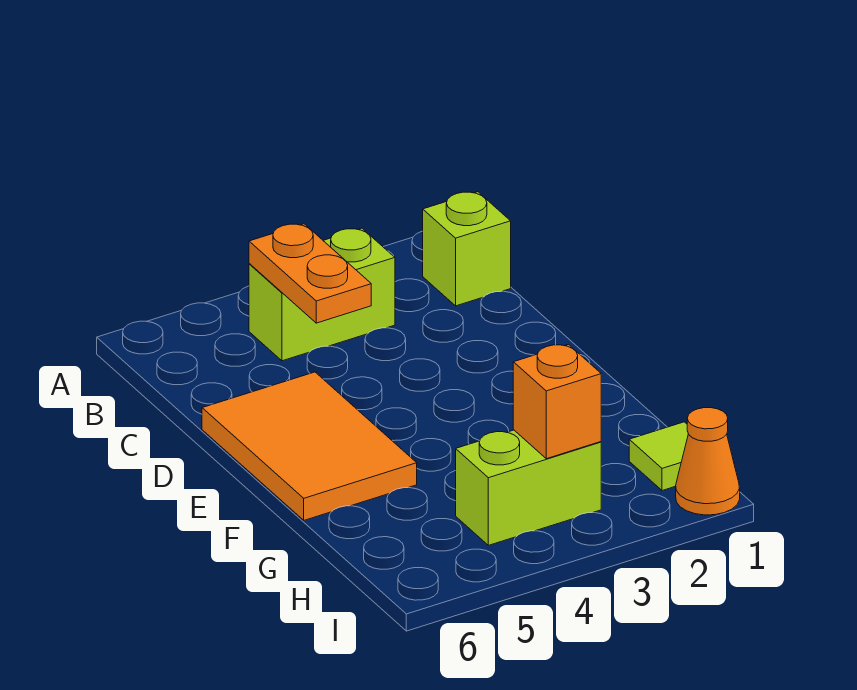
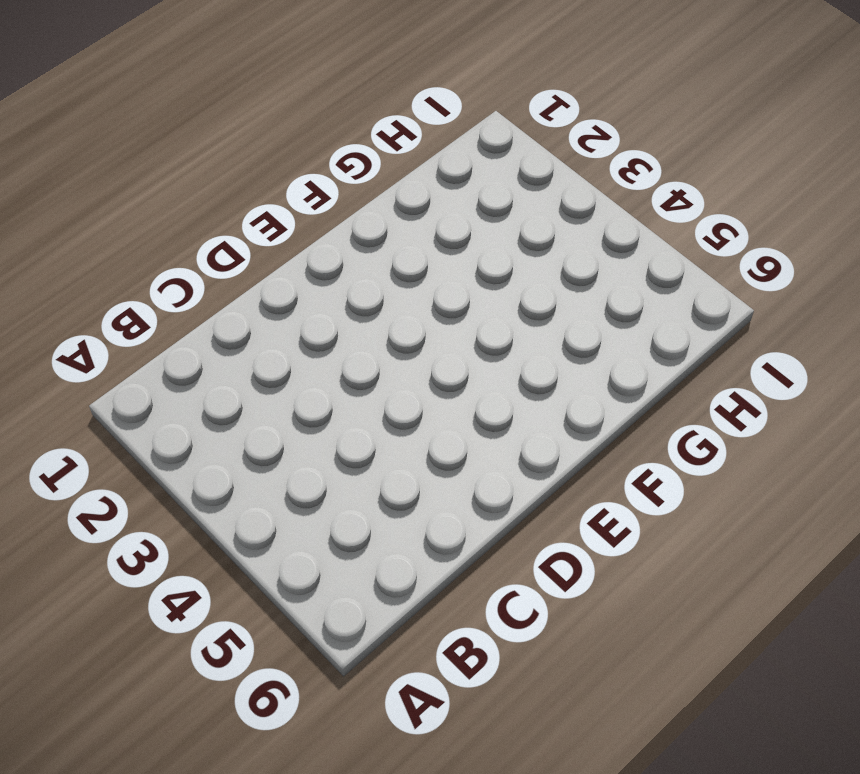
none -> lime 1x1 brick [423,192,511,306]
none -> lime 1x2 brick [249,228,395,361]

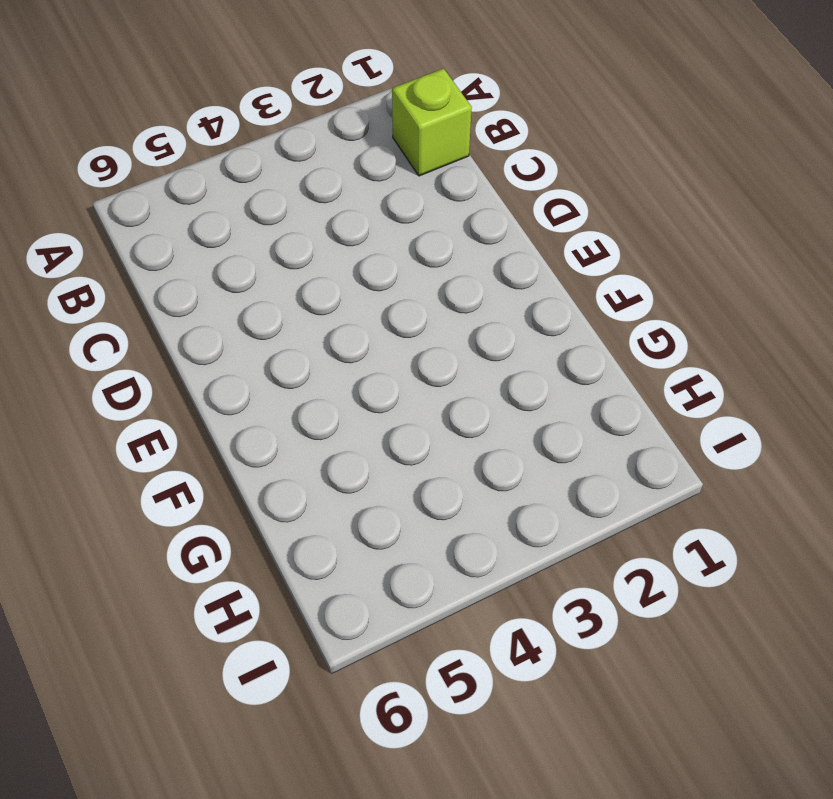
none -> lime 1x2 brick [249,228,395,361]
none -> orange 2x3 tile [202,372,417,520]

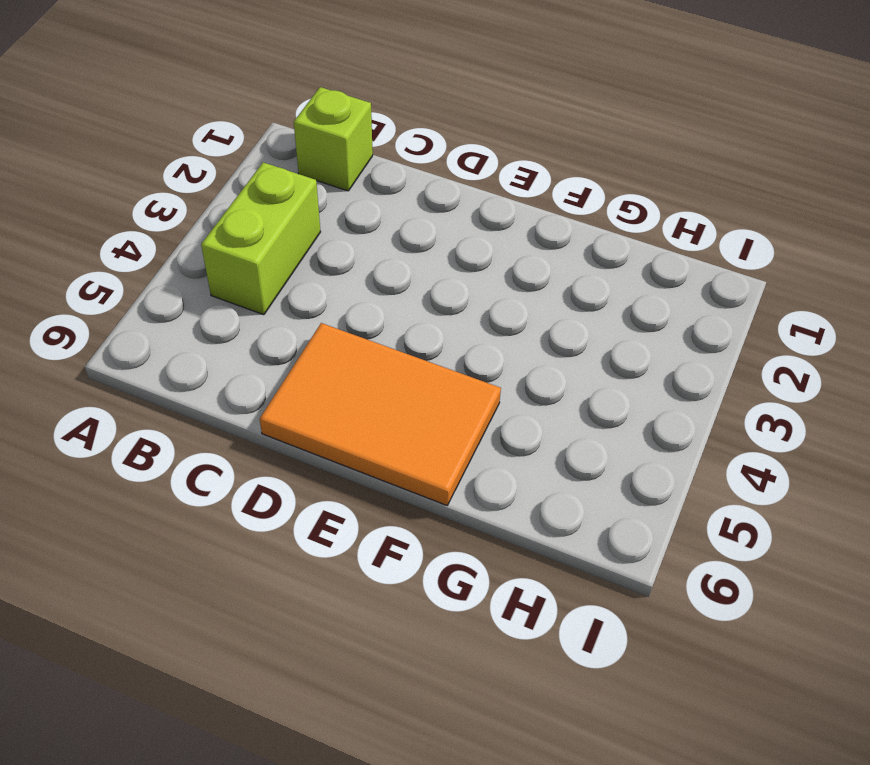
none -> lime 1x1 tile [629,422,688,491]
none -> lime 1x2 brick [456,430,601,545]

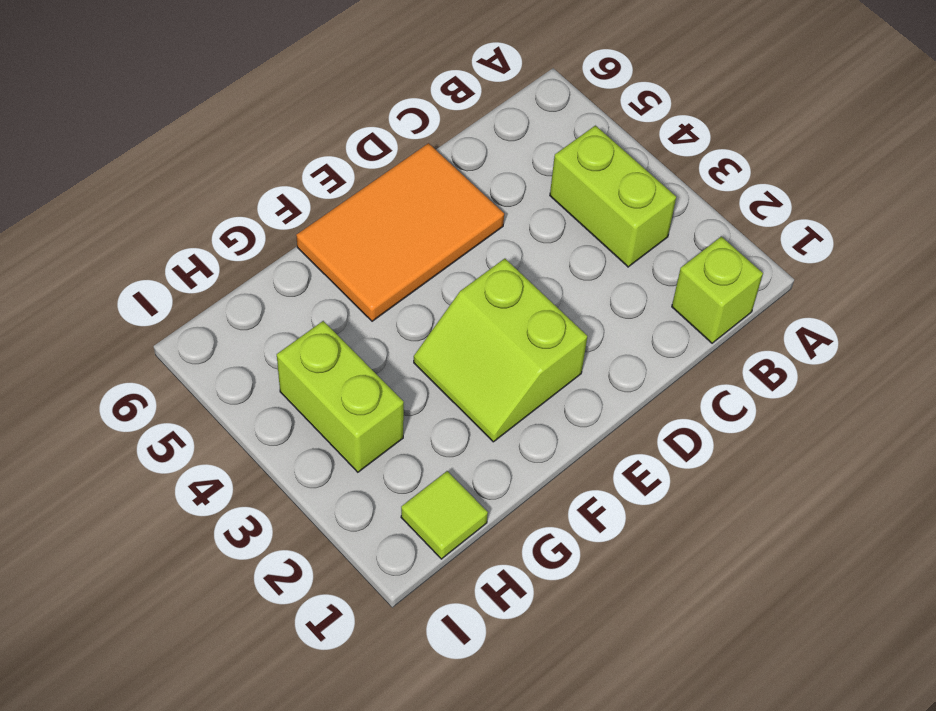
lime 2x2 slope [414,259,587,442] -> none
none -> orange 1x1 cone [676,408,740,515]
none -> orange 1x2 plate [249,224,371,323]

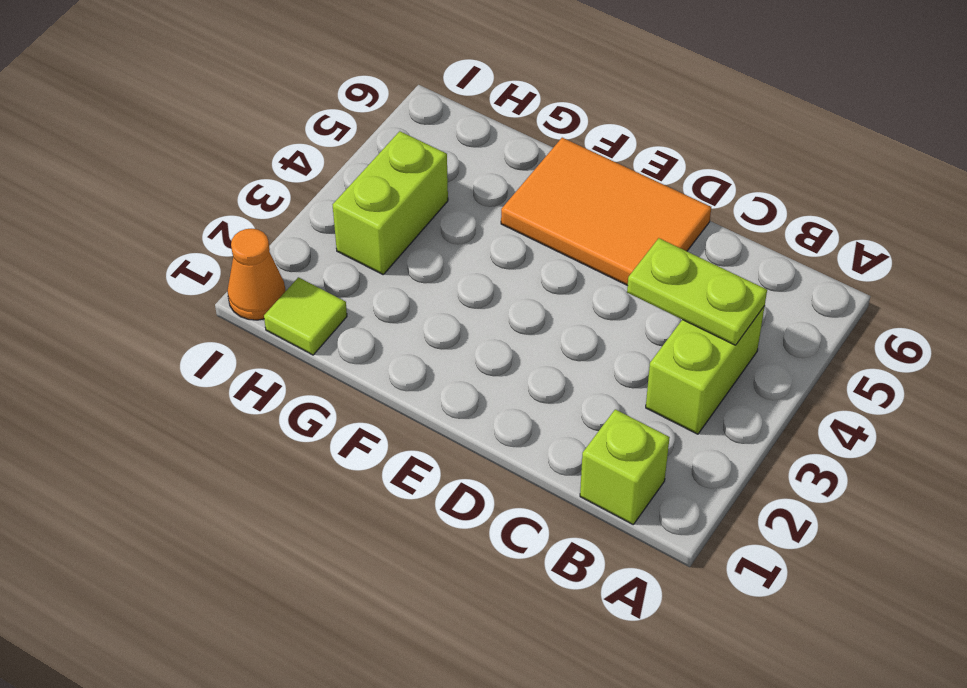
lime 1x2 plate [627,238,767,345] -> orange 1x2 plate [249,224,371,323]
none -> orange 1x1 brick [513,344,601,459]

